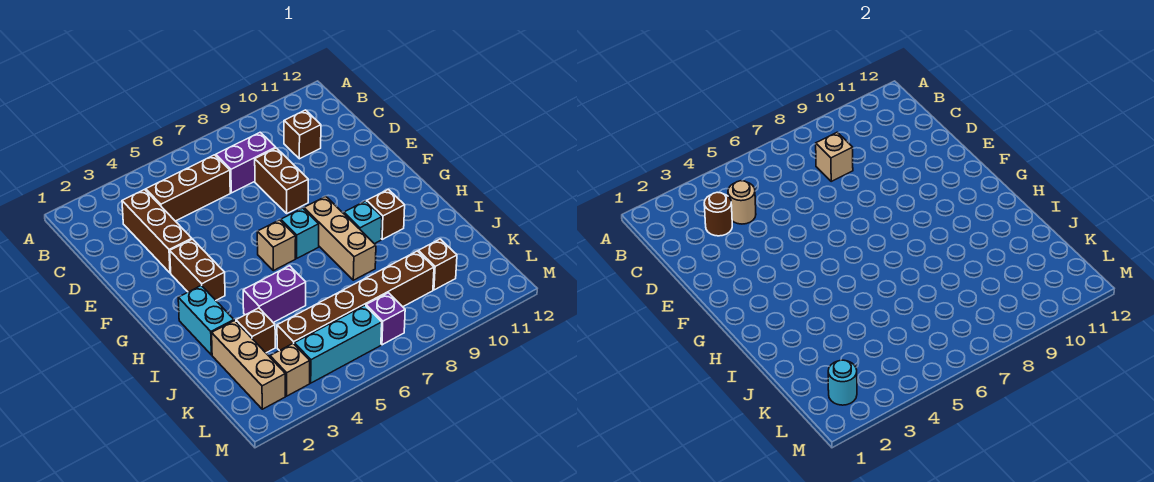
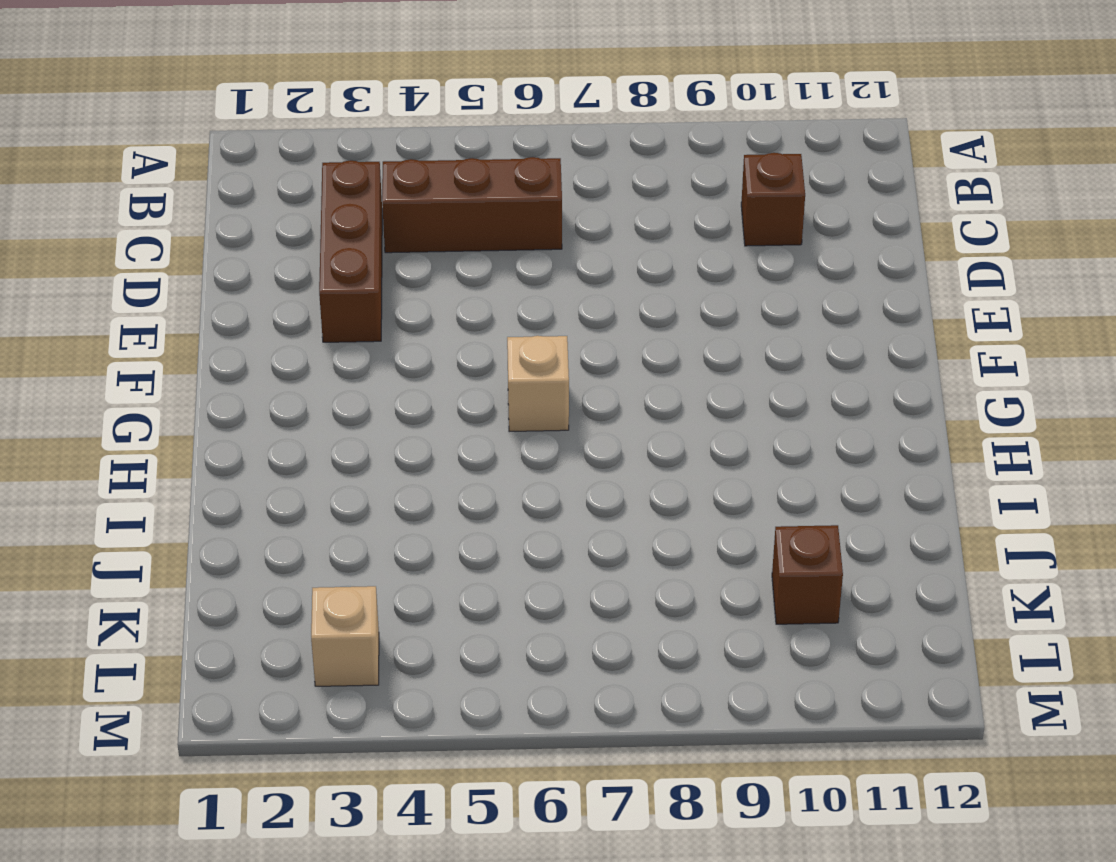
none -> purple 1x2 brick [215,132,276,193]
none -> brown 1x2 brick [255,148,308,213]
none -> brown 1x2 brick [170,239,225,300]

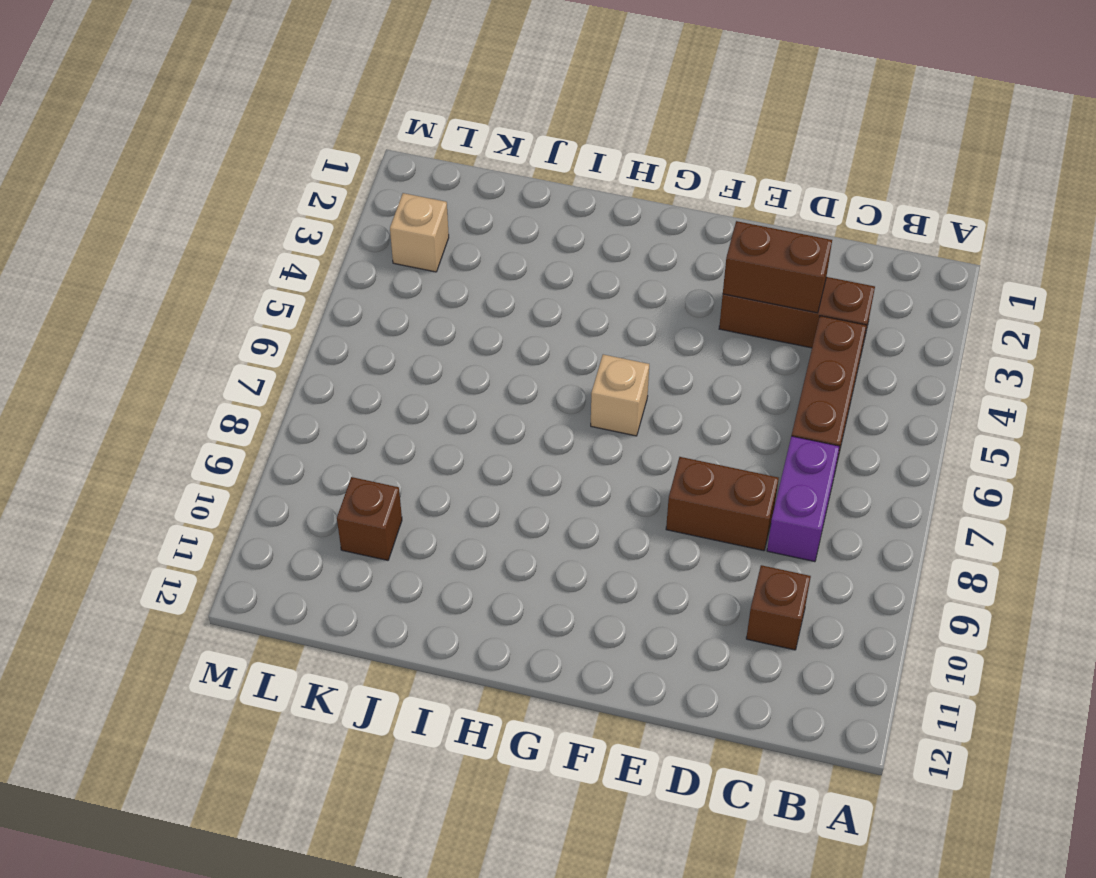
brown 1x2 brick [723,221,832,313] -> brown 1x2 brick moved to [170,239,225,300]
none -> cyan 1x1 brick [281,208,319,258]
none -> tan 1x3 brick [304,196,376,280]
none -> cyan 1x2 brick [178,286,234,355]

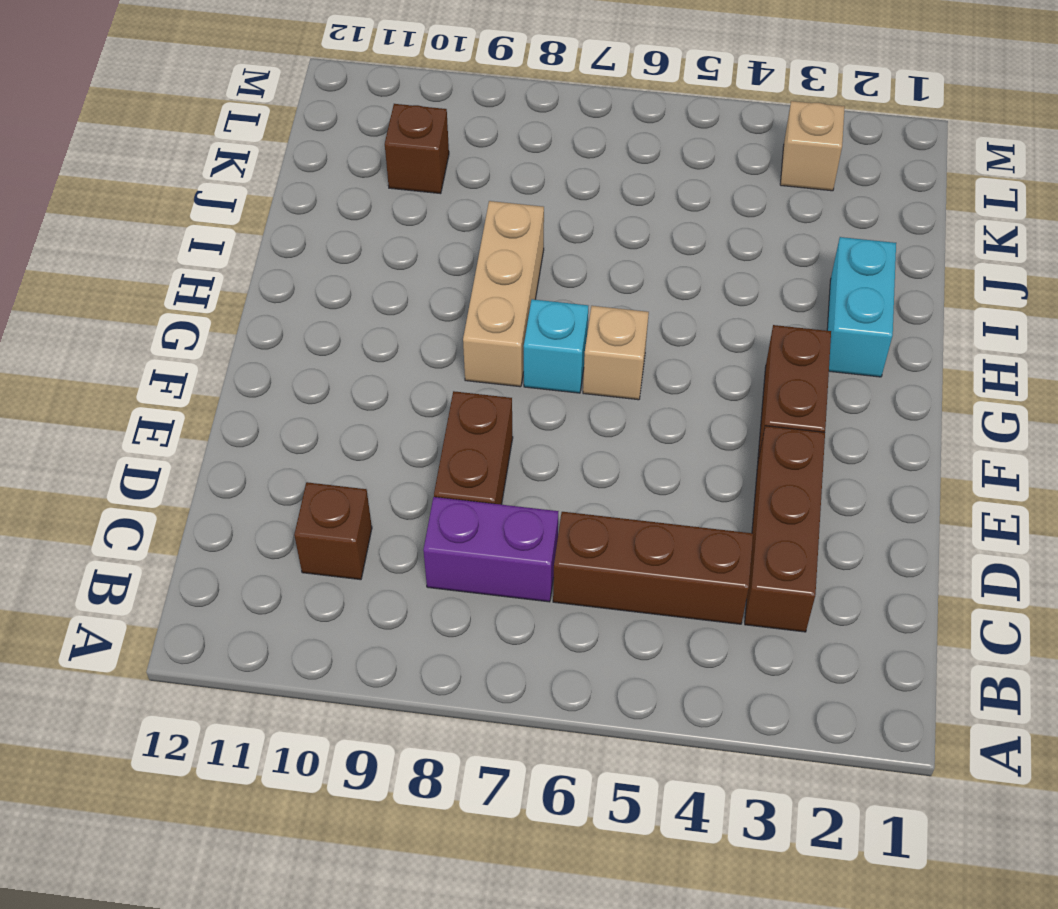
none -> cyan 1x1 brick [344,201,382,244]
none -> brown 1x1 brick [367,189,405,239]
none -> purple 1x2 brick [243,266,306,323]

